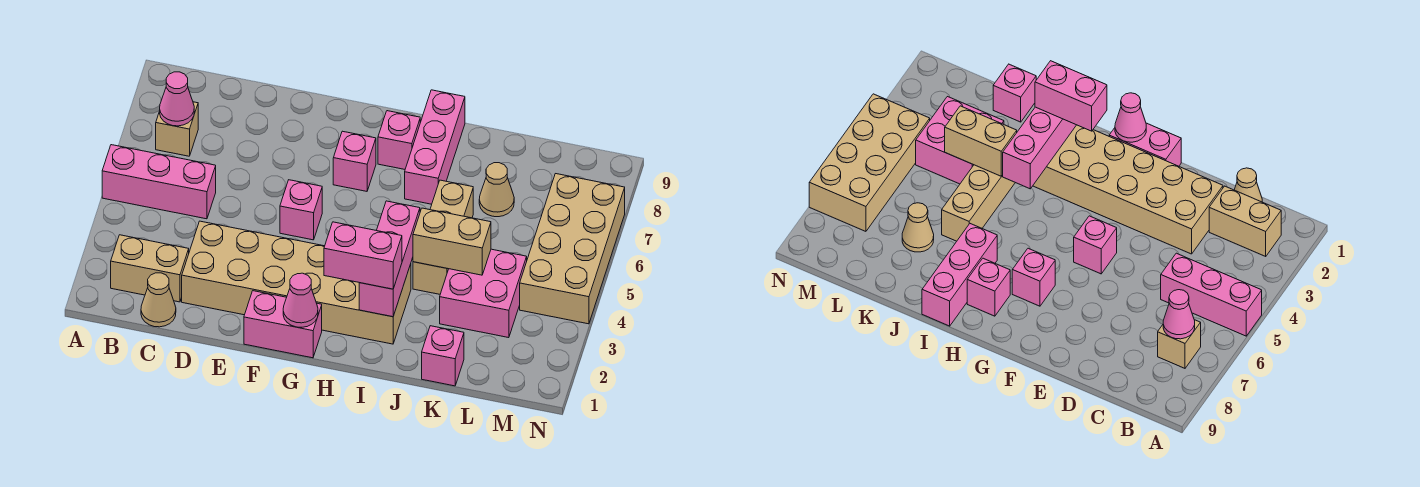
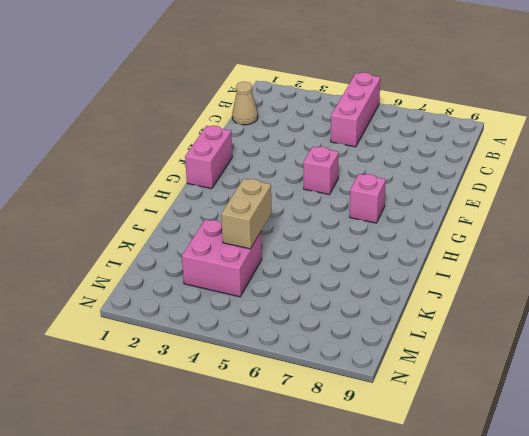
none -> tan 1x2 brick [111,235,189,302]
none -> tan 1x1 brick [156,102,198,156]
none -> tan 2x6 brick [182,221,411,344]

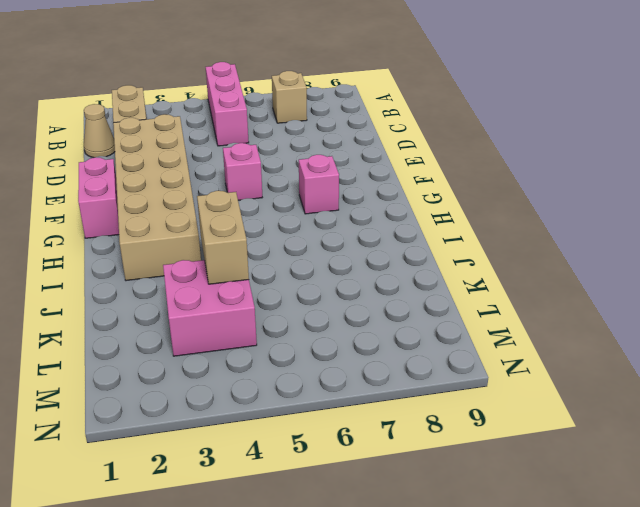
none -> pink 1x1 brick [378,111,420,169]
none -> pink 1x3 brick [405,90,465,204]
none -> tan 1x3 brick [413,180,473,294]

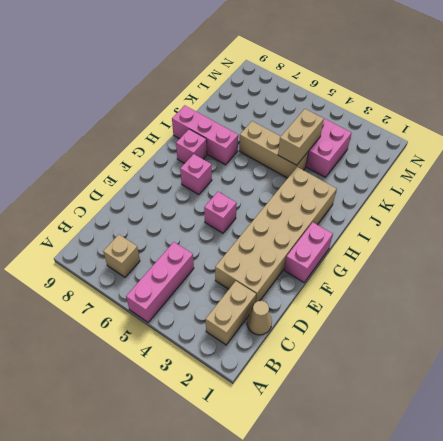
none -> pink 1x1 brick [422,326,464,386]
none -> tan 1x1 cone [479,163,514,217]
none -> tan 2x4 brick [520,174,625,324]

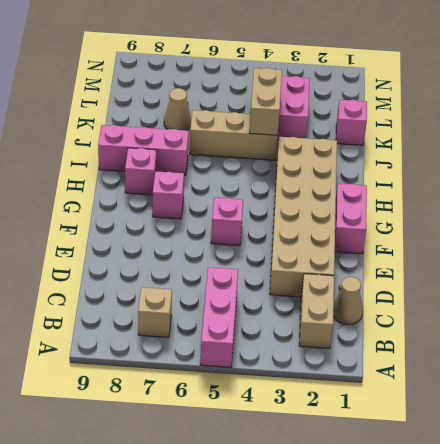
none -> tan 2x4 brick [520,174,625,324]
none -> pink 1x1 cone [160,72,194,126]
none -> pink 1x1 cone [283,273,318,327]

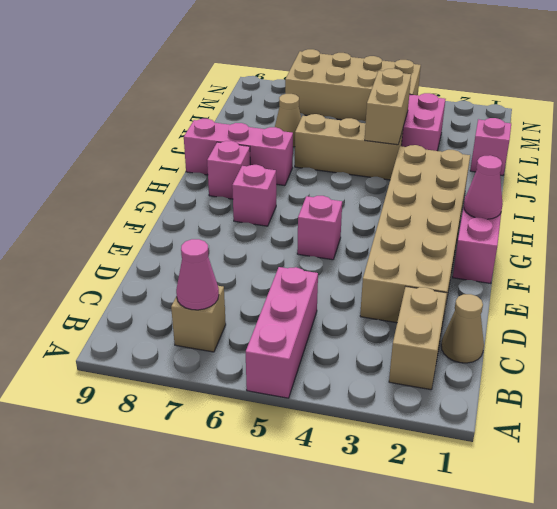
none -> pink 1x3 brick [359,201,420,317]
none -> pink 1x2 brick [324,222,402,289]

